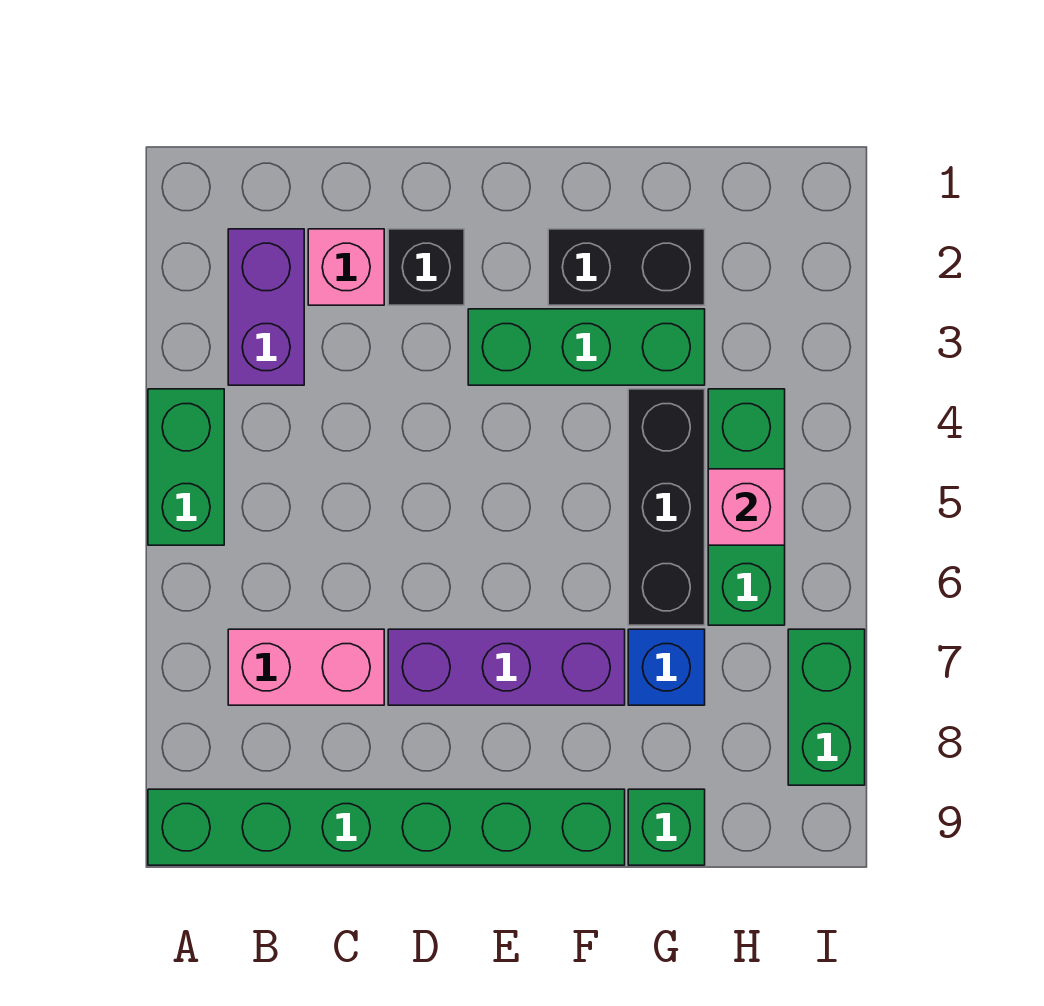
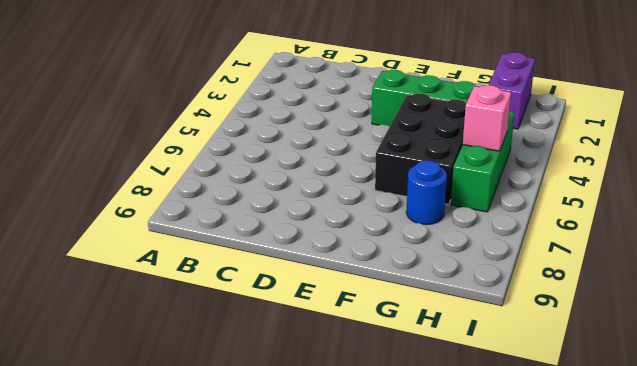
black 2x3 brick [375,93,466,205] -> black 1x3 brick [628,389,705,625]
blue 1x1 round brick [406,161,447,225] -> blue 1x1 brick [628,629,705,705]
purple 1x2 brick [489,52,535,129] -> purple 1x2 brick moved to [228,229,304,385]
none -> green 1x2 brick [148,389,224,545]
none -> green 1x6 brick [148,789,625,865]
none -> pink 1x2 brick [228,629,384,705]

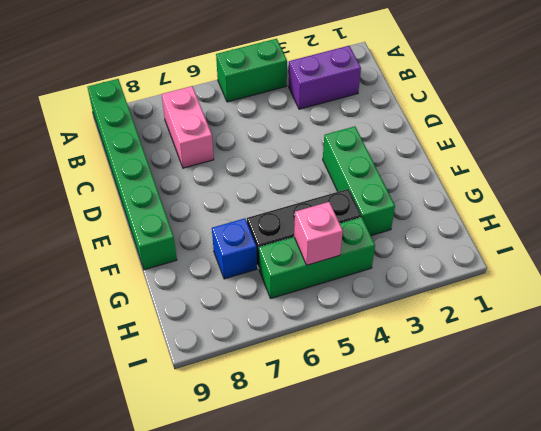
none -> pink 1x1 brick [308,229,384,305]
none -> black 1x1 brick [388,229,464,305]
none -> purple 1x3 brick [388,629,625,705]

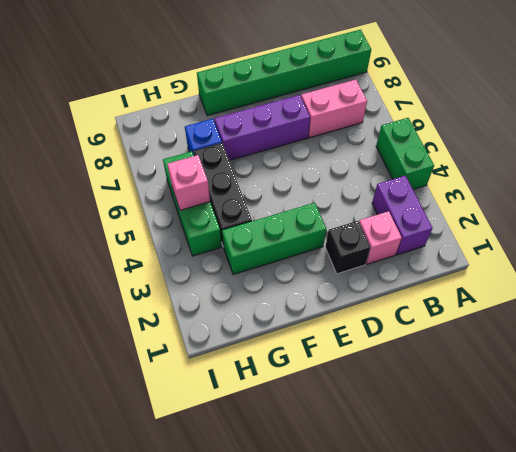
none -> black 1x2 brick [548,229,705,305]
none -> green 1x1 brick [628,789,705,865]
none -> green 1x2 brick [788,629,865,785]

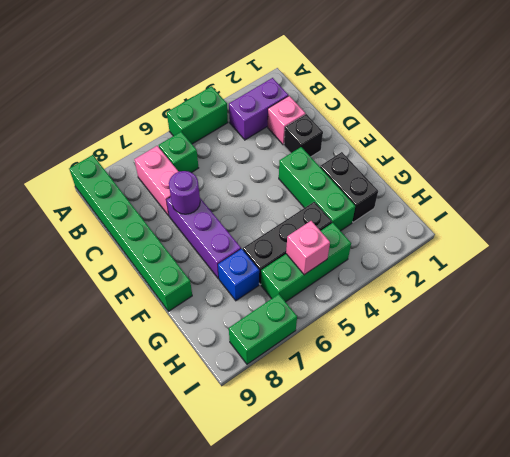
green 1x1 brick [159,132,198,173] -> green 1x1 brick moved to [628,789,705,865]
purple 1x1 round brick [169,171,200,214] -> none

